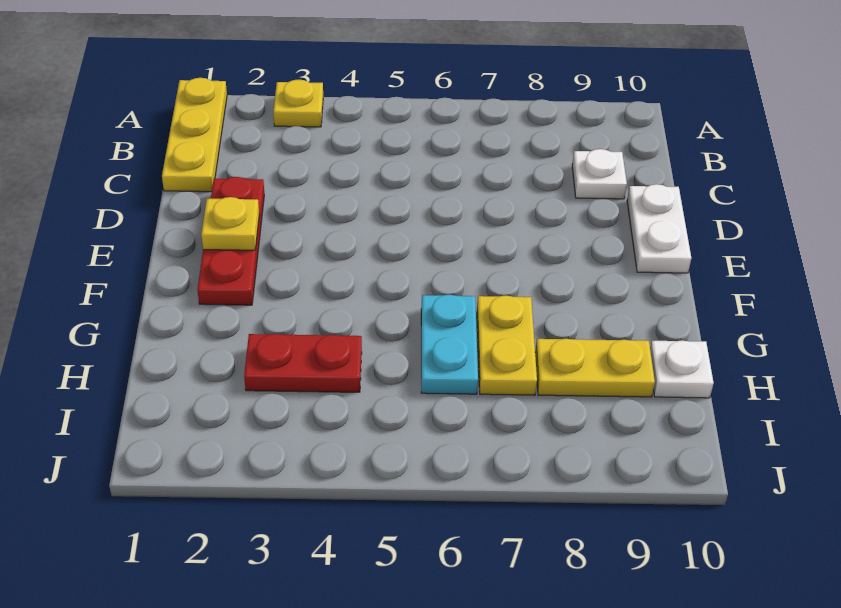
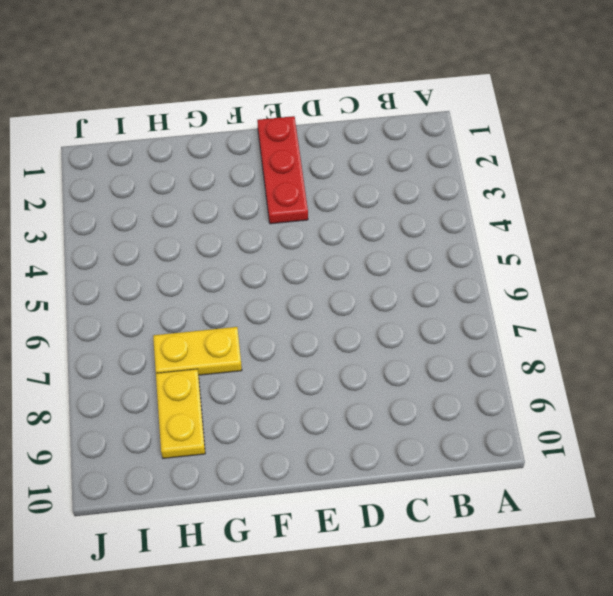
red 1x3 plate [257,116,308,224] -> red 1x3 plate turned to [197,177,264,305]
none -> yellow 1x3 plate [162,78,227,192]
none -> yellow 1x1 plate [273,80,323,127]

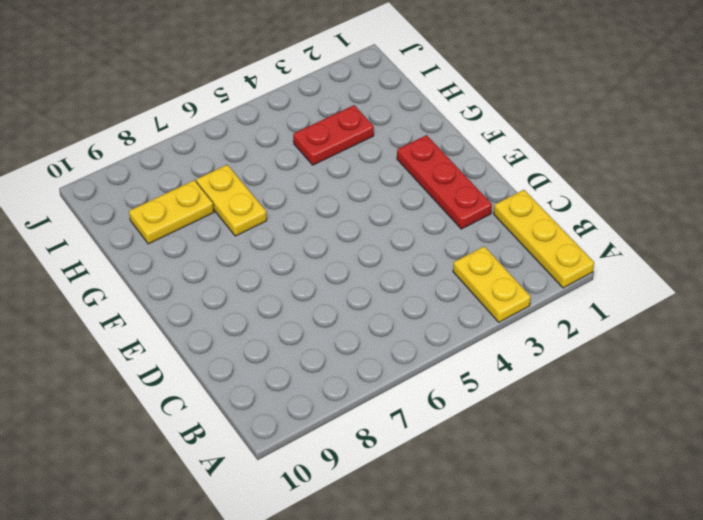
yellow 1x2 plate [453,246,531,322] -> yellow 1x1 plate [273,80,323,127]
none -> white 1x1 plate [572,149,627,199]
none -> white 1x2 plate [627,184,691,273]

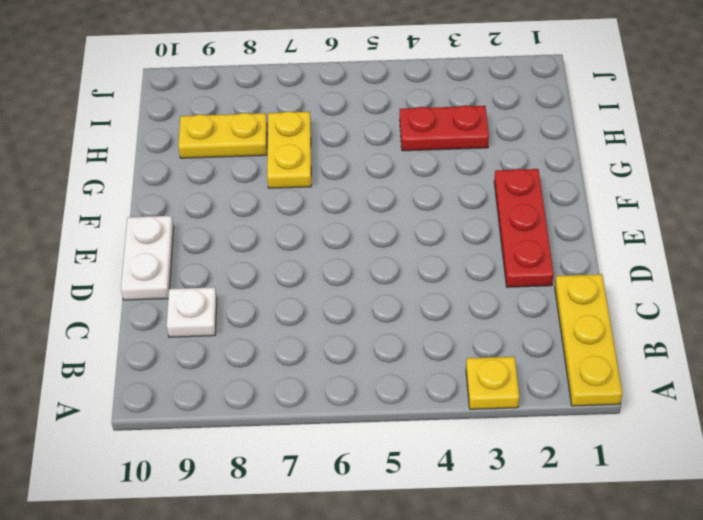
none -> cyan 1x2 plate [421,295,478,394]
none -> white 1x1 plate [650,340,714,398]

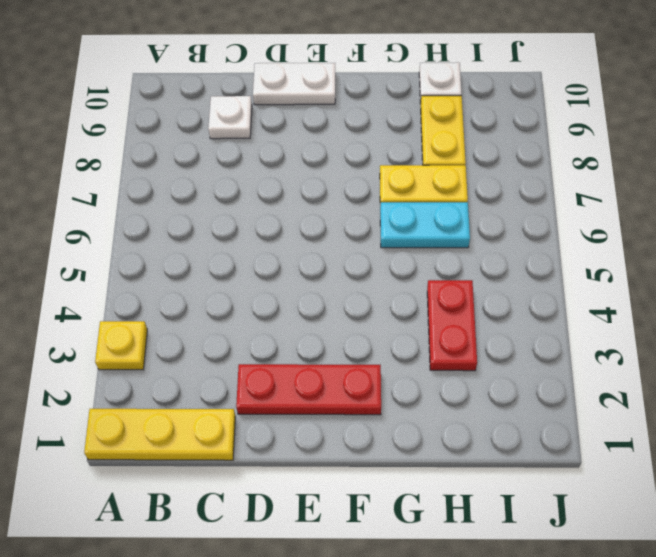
none -> yellow 1x1 plate [201,197,259,250]

